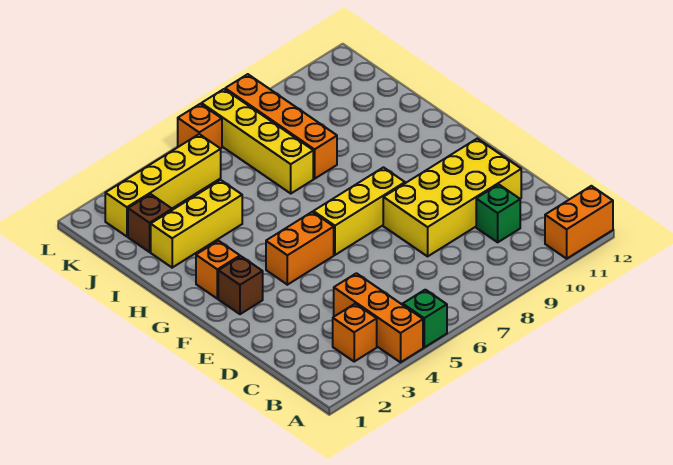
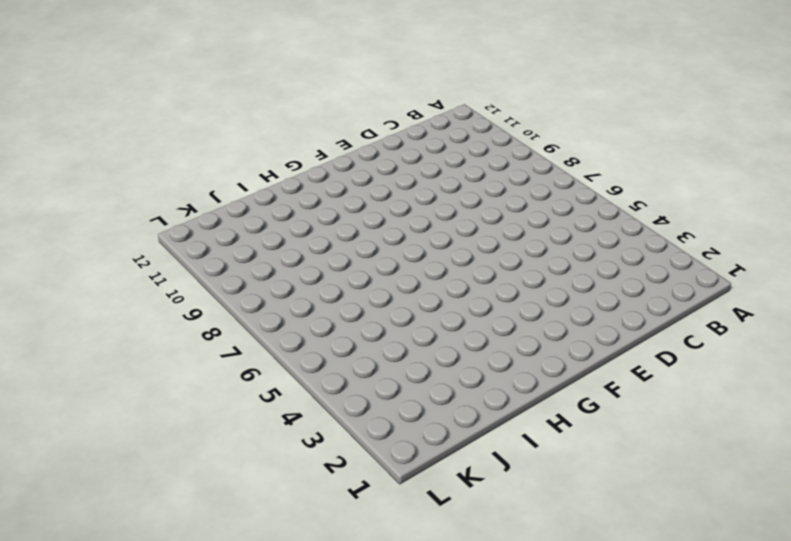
none -> orange 1x3 brick [334,273,423,362]
none -> green 1x1 brick [403,290,447,347]
none -> orange 1x2 brick [545,186,613,259]

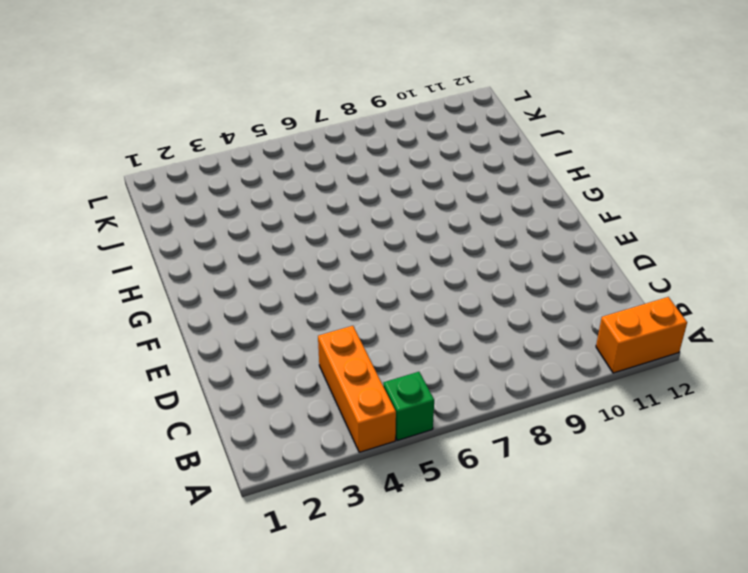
none -> orange 1x1 brick [333,304,377,361]
none -> green 1x1 brick [476,184,520,242]
none -> yellow 2x4 brick [383,139,521,256]

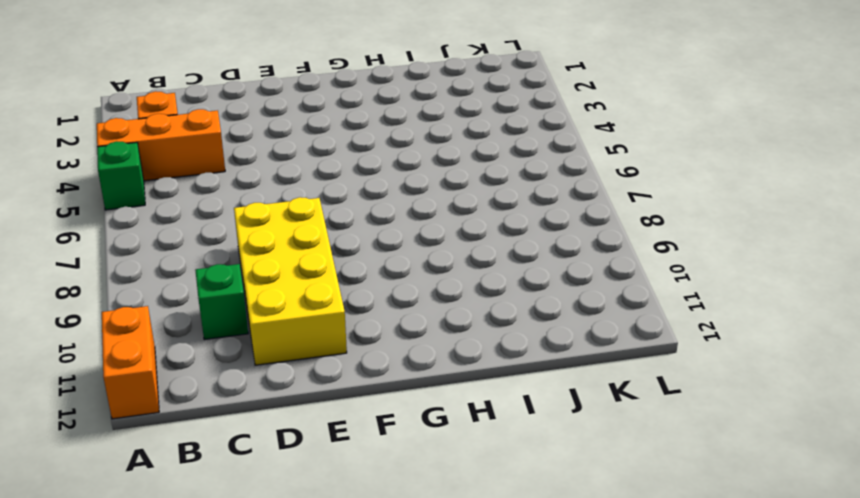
none -> brown 1x1 brick [218,256,263,314]
none -> orange 1x2 brick [266,212,334,285]
none -> yellow 1x3 brick [313,167,405,255]

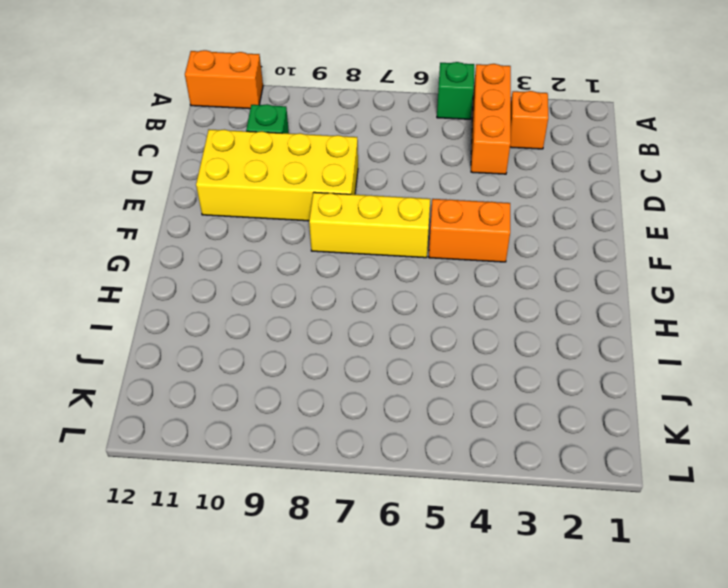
none -> brown 1x1 brick [218,256,263,314]
none -> orange 1x1 brick [196,241,240,299]
none -> yellow 1x3 brick [151,180,242,268]

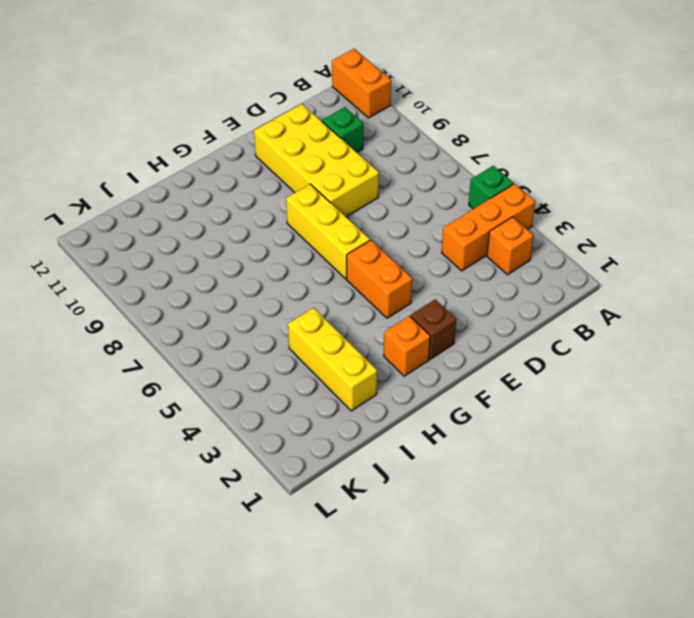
none -> yellow 1x4 brick [201,89,313,193]
none -> orange 1x4 brick [225,74,337,179]
none -> brown 1x1 brick [128,194,172,252]

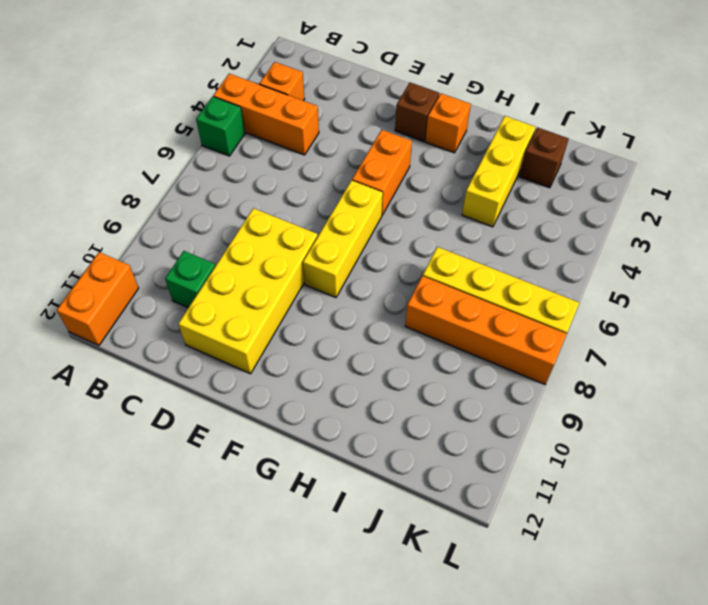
none -> yellow 1x4 brick [105,134,221,236]
none -> orange 1x1 brick [178,104,222,149]

